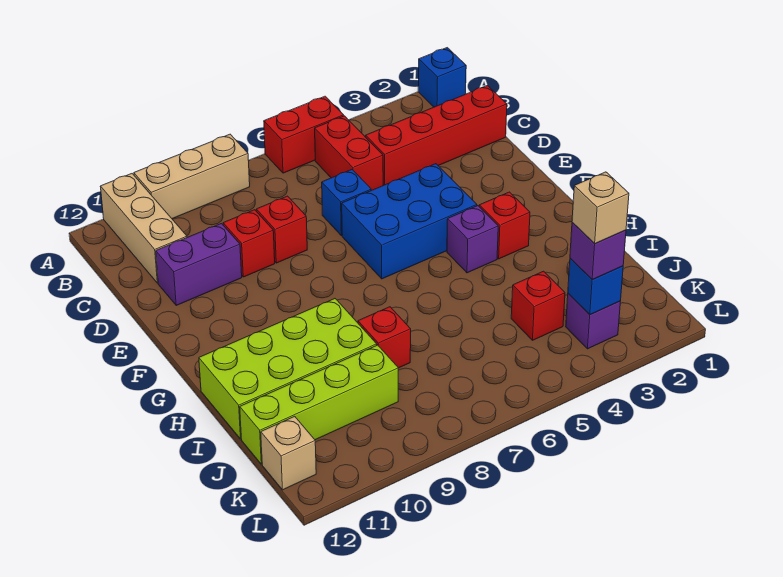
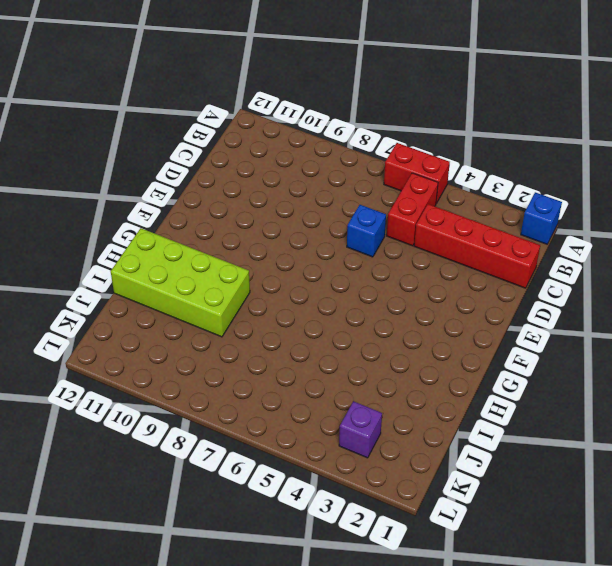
none -> tan 1x3 brick [134,134,250,219]
none -> tan 1x3 brick [100,174,187,283]
none -> red 1x1 brick [256,196,307,263]

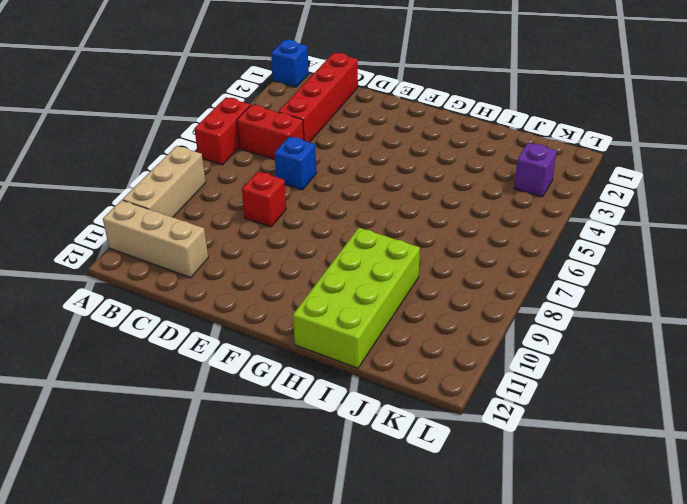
none -> red 1x1 brick [223,210,275,277]
none -> purple 1x2 brick [156,224,242,305]
none -> blue 2x3 brick [342,164,477,279]

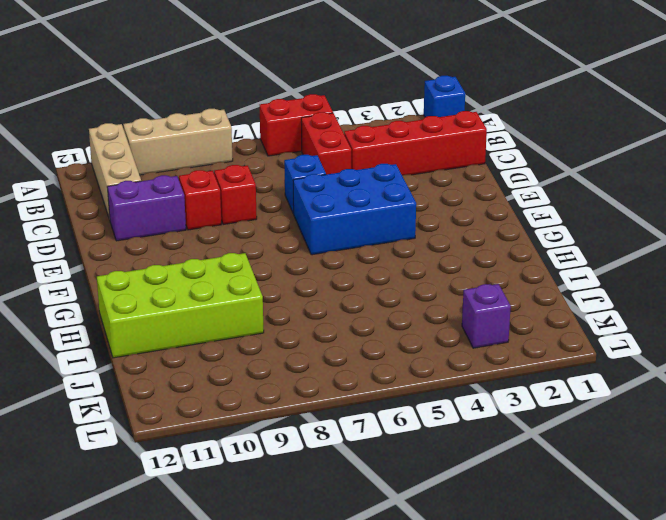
none -> red 1x1 brick [479,192,530,259]
none -> purple 1x1 brick [447,206,498,273]
none -> red 1x1 brick [358,307,411,368]

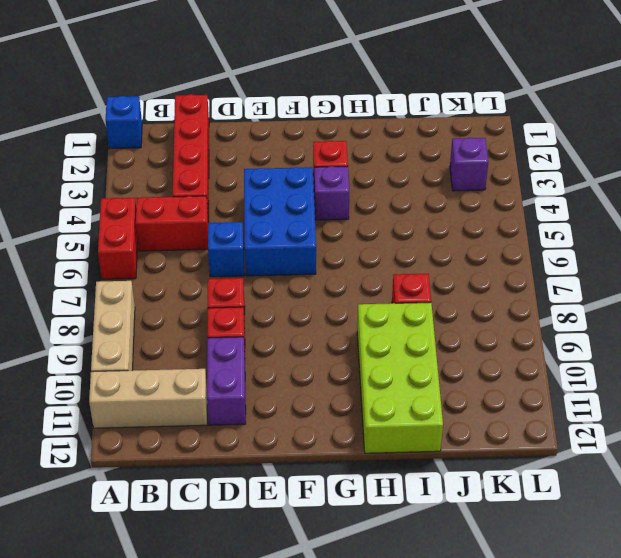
none -> red 1x1 brick [511,271,565,340]
none -> lime 1x4 brick [240,345,398,464]
none -> tan 1x1 brick [261,416,316,490]

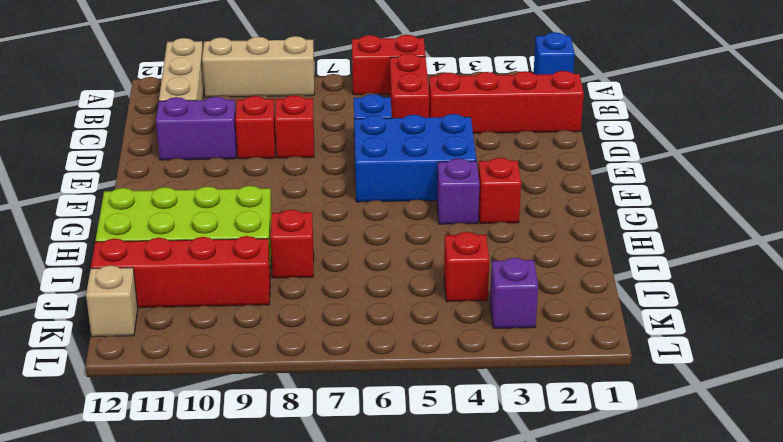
red 1x4 brick [91,236,271,308] -> lime 1x4 brick [240,345,398,464]
none -> blue 1x1 brick [568,258,623,315]
none -> purple 1x1 brick [570,223,626,280]
none -> tan 1x1 brick [572,172,629,244]

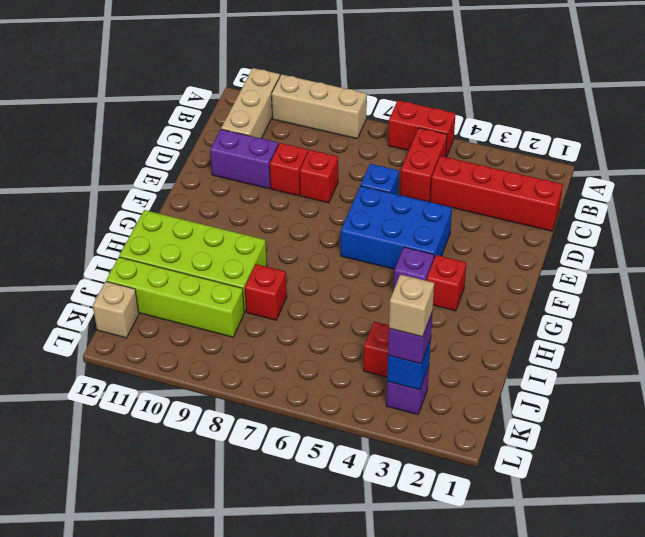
none -> blue 1x1 brick [418,48,466,107]

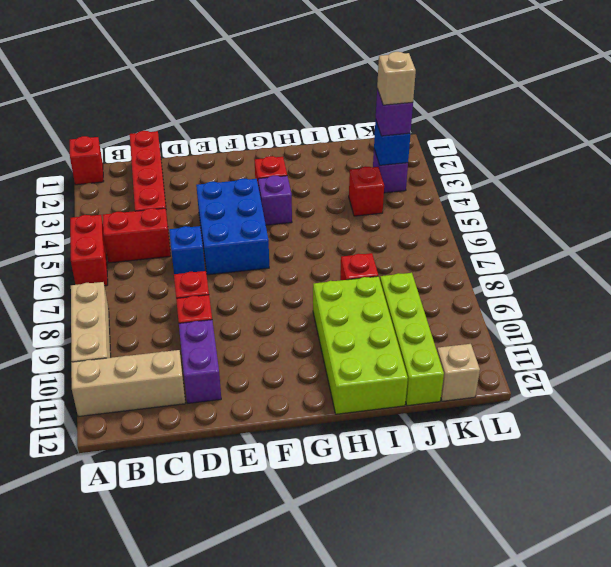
red 1x1 brick [70,136,104,185] -> blue 1x1 brick [418,48,466,107]

